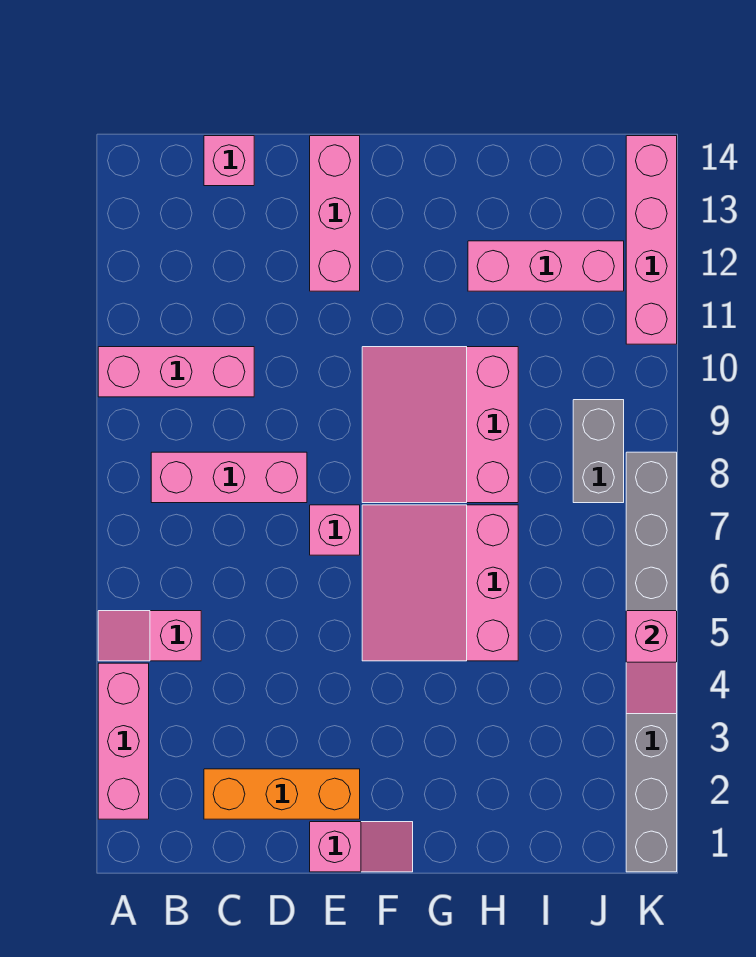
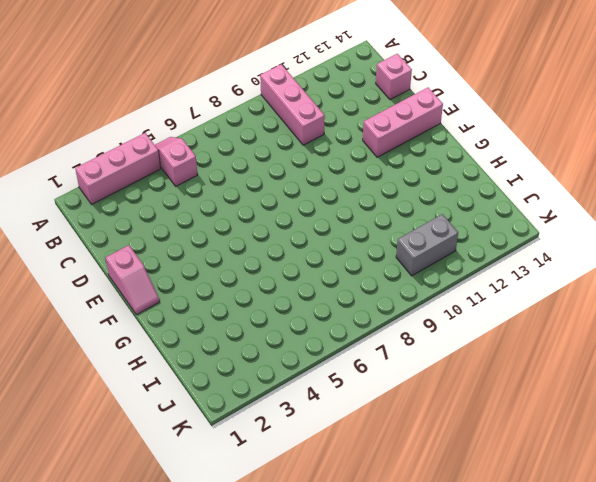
grey 1x2 brick [396,214,458,276] -> grey 1x2 brick moved to [573,400,624,503]
none -> pink 1x3 brick [151,452,307,503]
none -> orange 1x3 brick [204,769,360,819]
none -> pink 1x1 brick [310,505,360,555]

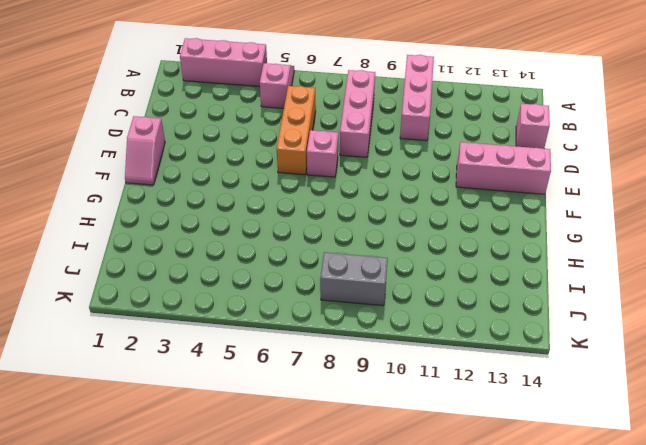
orange 1x3 brick [277,86,316,175] -> orange 1x3 brick moved to [204,769,360,819]
none -> pink 3x3 slope [362,505,518,661]
none -> pink 3x3 slope [362,347,518,503]
none -> pink 1x3 brick [468,241,624,291]

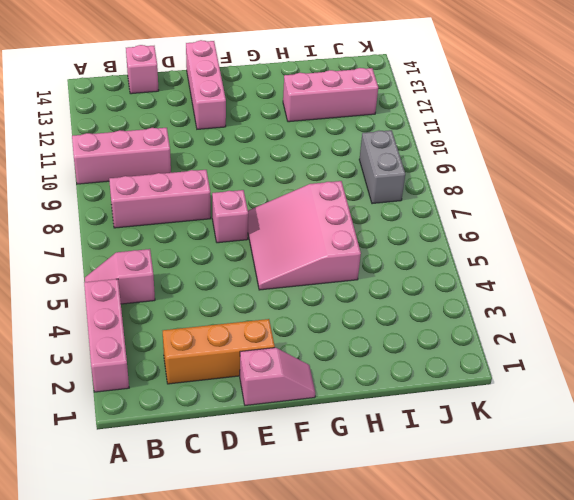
none -> pink 3x3 slope [362,347,518,503]
none -> grey 1x8 brick [626,452,677,872]
none -> pink 1x4 brick [626,136,677,344]

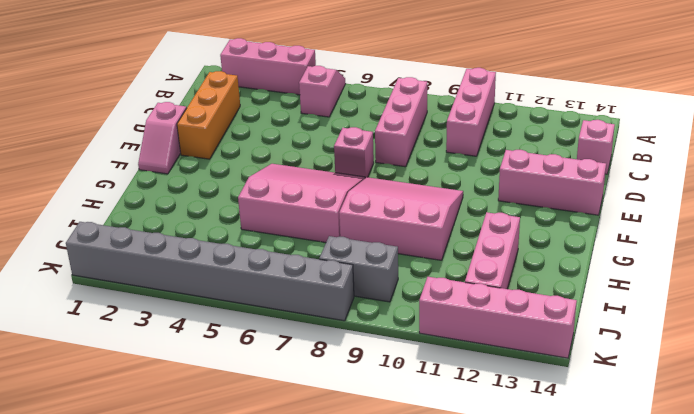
none -> pink 1x2 slope [626,611,677,714]

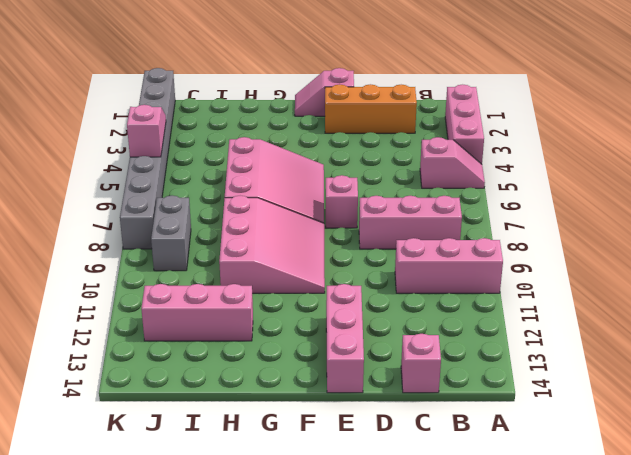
none -> pink 1x4 brick [626,136,677,344]

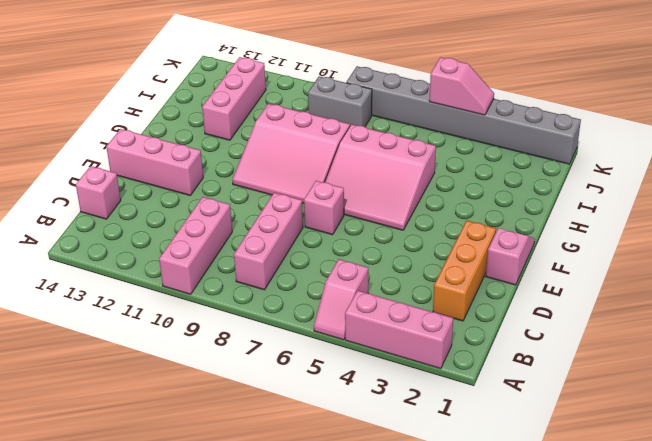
none -> pink 1x4 brick [626,136,677,344]

